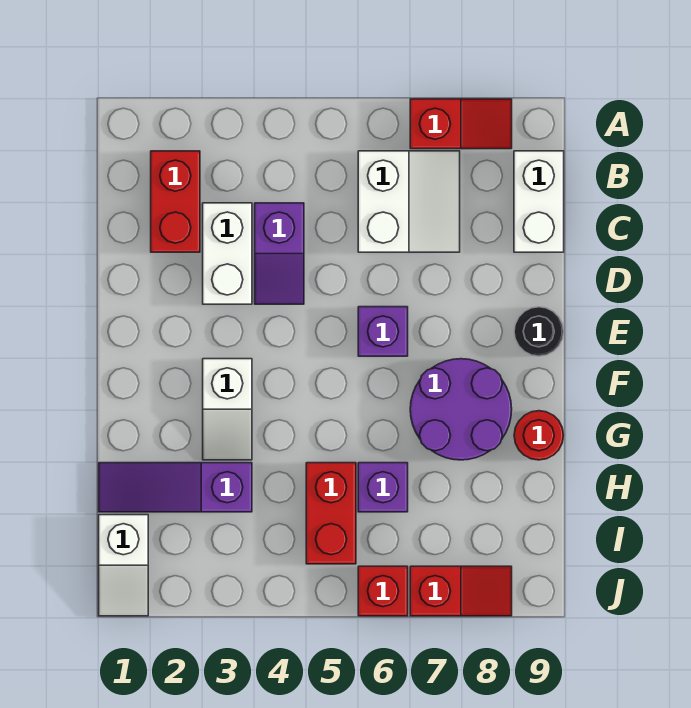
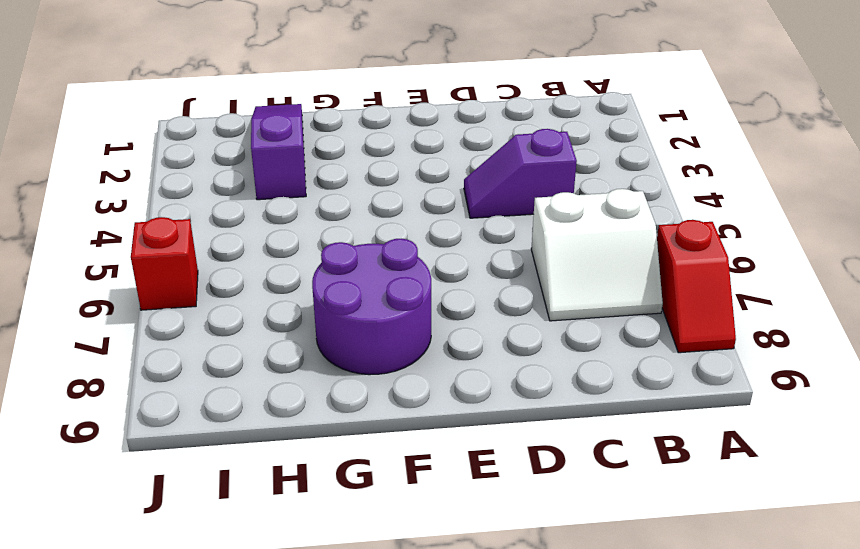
none -> red 1x2 brick [151,151,200,252]
none -> white 1x2 brick [514,151,564,252]
none -> white 1x2 brick [203,203,252,304]

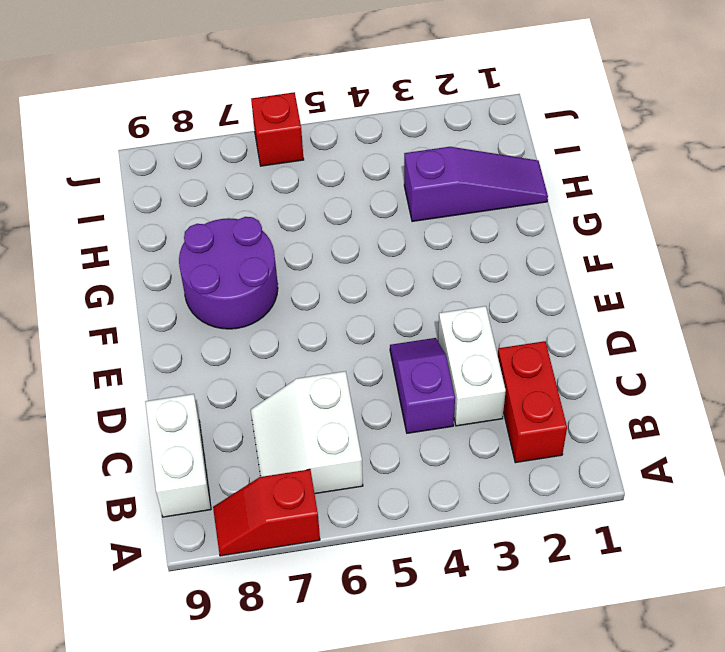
none -> purple 1x1 brick [358,307,408,356]
none -> black 1x1 round brick [514,307,564,356]
none -> white 1x2 slope [203,359,252,460]

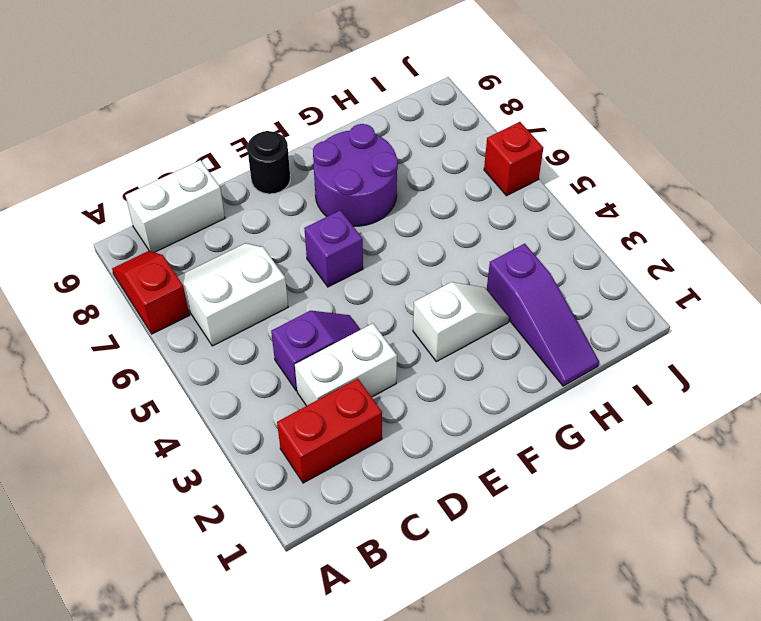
none -> red 1x1 round brick [514,411,564,460]
none -> red 1x2 brick [306,463,356,564]
none -> purple 1x1 brick [358,463,408,512]

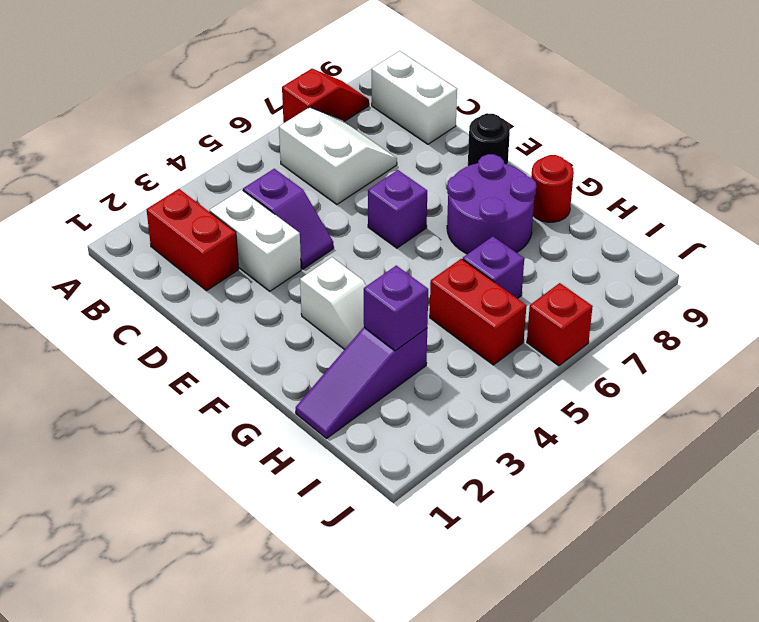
purple 1x1 brick [364,266,428,351] -> none
none -> white 1x2 slope [99,515,148,616]
none -> red 1x2 slope [410,566,512,616]

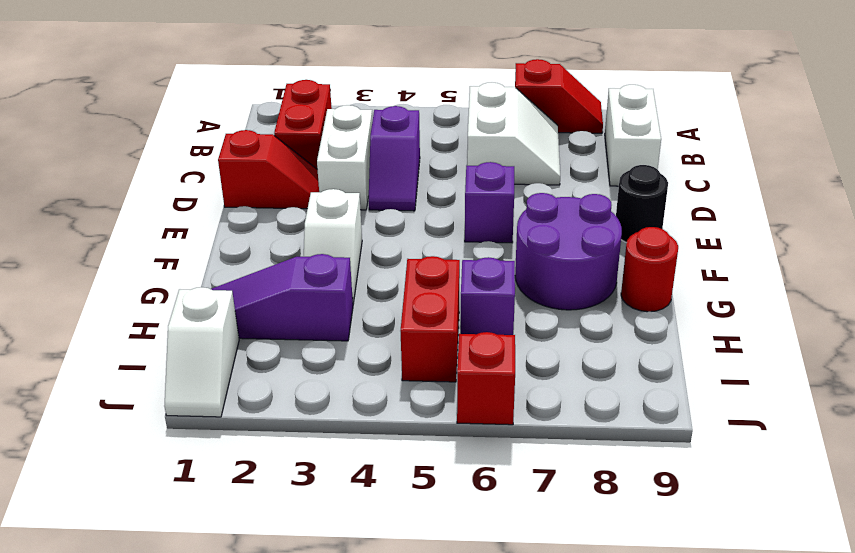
red 1x2 slope [218,130,319,209] -> red 1x2 slope moved to [410,566,512,616]

